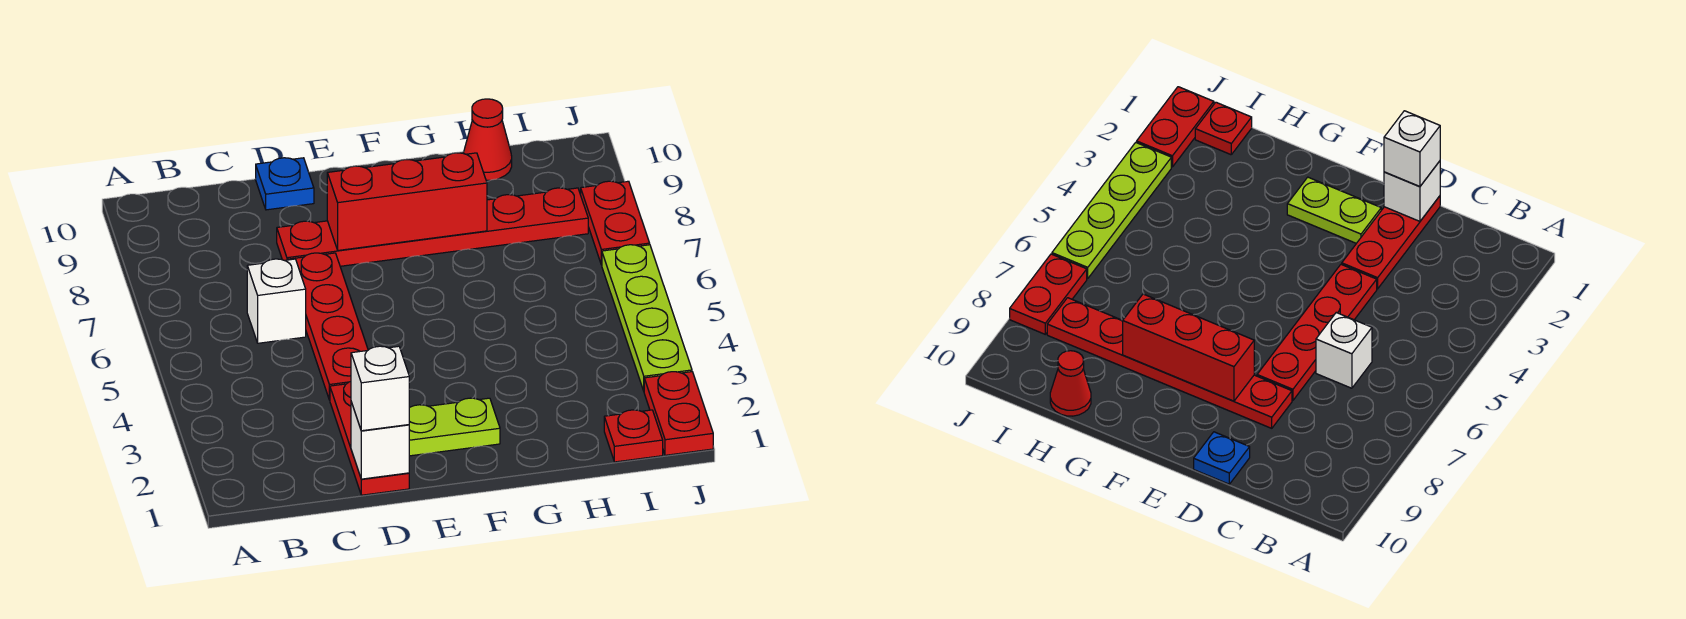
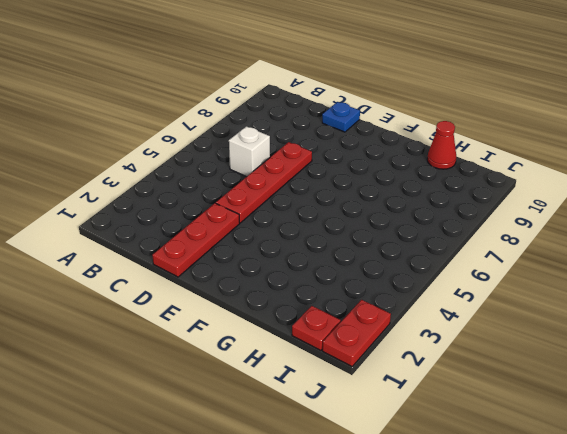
none -> red 1x6 plate [277,188,588,266]
none -> lime 1x2 plate [409,398,500,456]
none -> lime 1x4 plate [602,245,692,391]

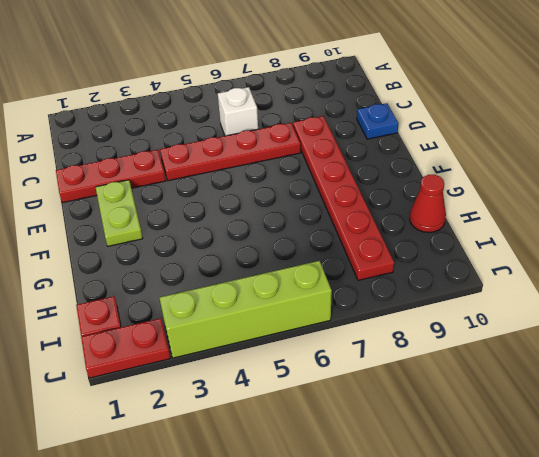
lime 1x4 brick [159,261,332,358] -> lime 1x4 plate [602,245,692,391]
none -> red 1x2 plate [581,181,650,265]
none -> white 1x1 brick [351,402,409,479]
none -> red 1x3 brick [327,153,487,250]

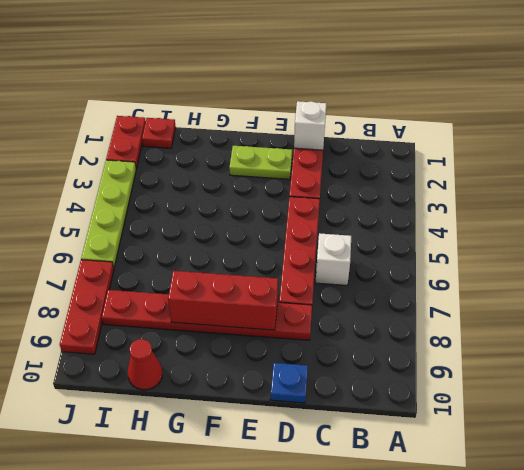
red 1x3 plate [60,260,114,354] -> red 1x2 plate [581,181,650,265]
none -> white 1x1 brick [351,346,409,431]

